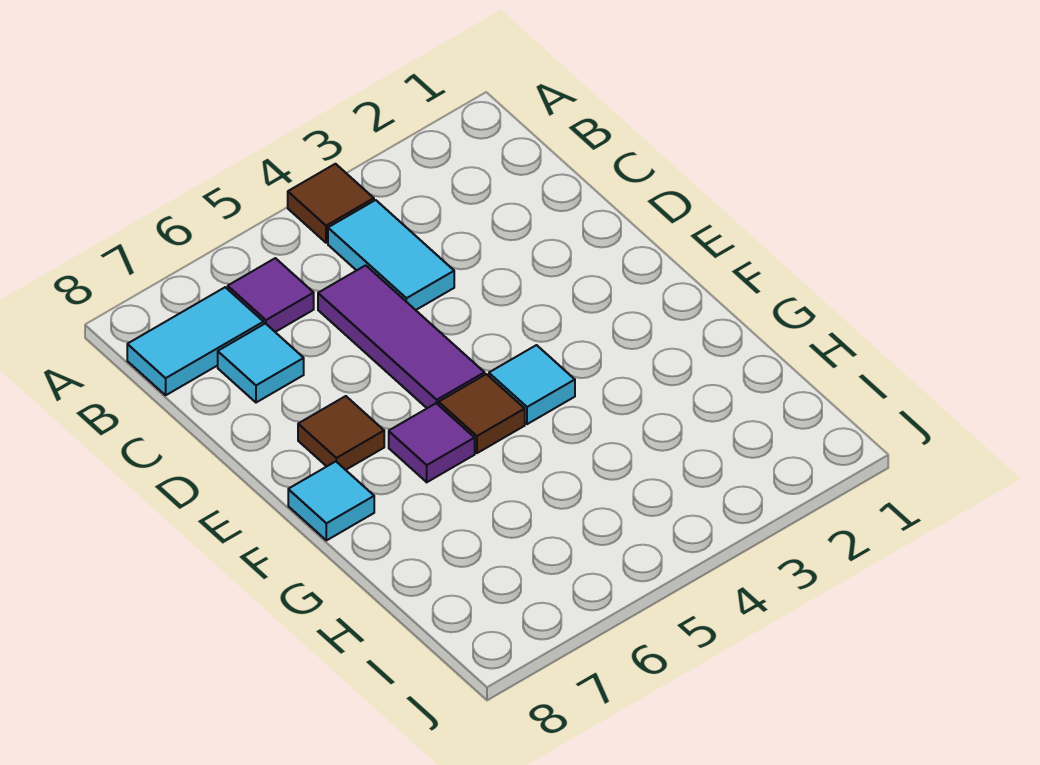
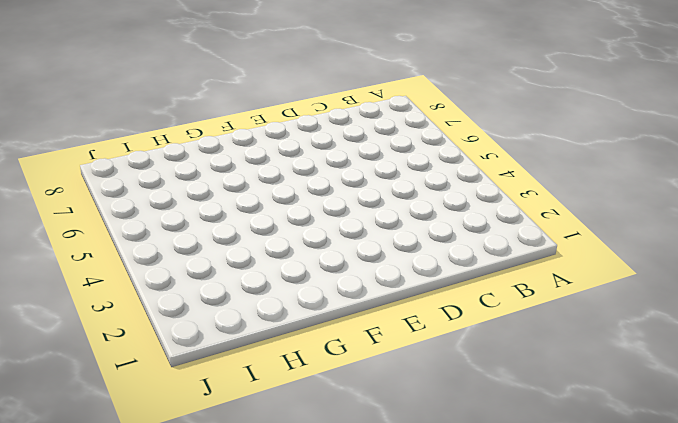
none -> brown 1x1 tile [288,164,374,243]
none -> cyan 1x2 tile [328,200,454,310]

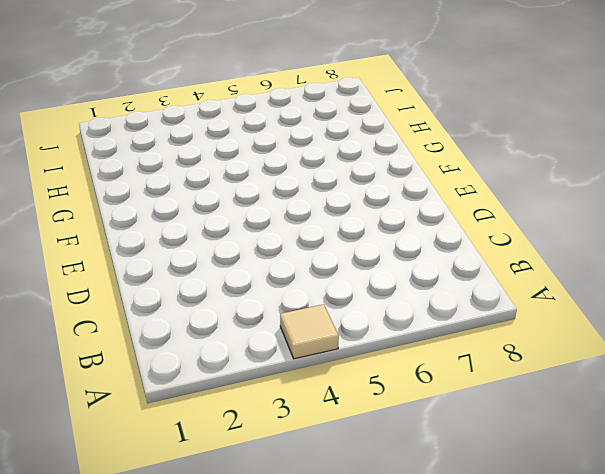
tan 1x1 tile [280,304,339,359] -> brown 1x1 tile [288,164,374,243]
none -> cyan 1x2 tile [328,200,454,310]
none -> purple 1x1 tile [228,258,314,332]

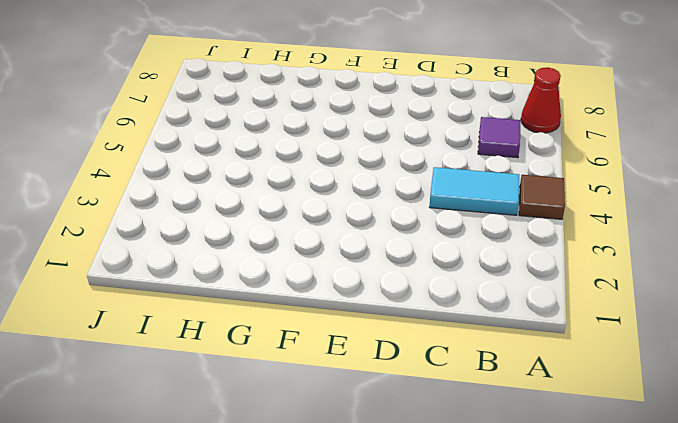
red 1x1 cone [521,67,561,133] -> none
none -> cyan 1x2 tile [127,287,264,395]
none -> purple 1x3 tile [318,265,485,408]

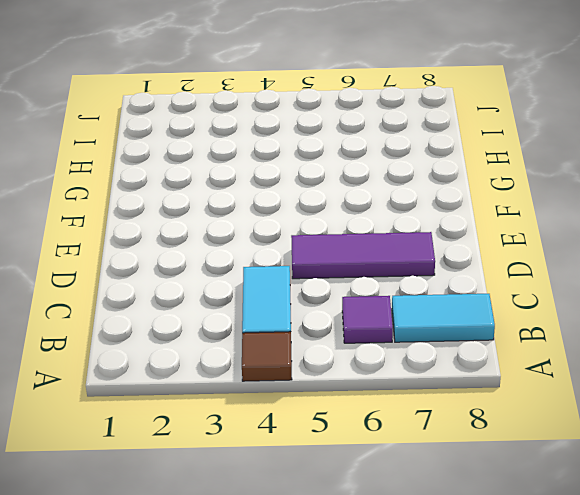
purple 1x3 tile [291,232,435,279] -> purple 1x3 tile turned to [318,265,485,408]
none -> cyan 1x1 tile [218,324,304,403]
none -> brown 1x1 tile [298,396,384,470]

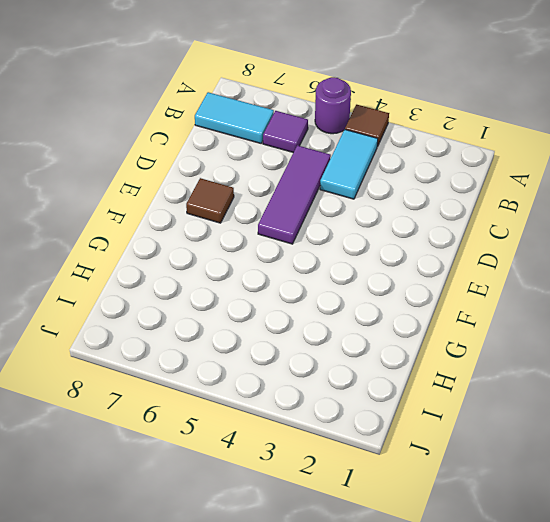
purple 1x1 round brick [315,77,351,134] -> none
none -> cyan 1x1 tile [218,324,304,403]
none -> cyan 1x1 tile [489,345,575,424]

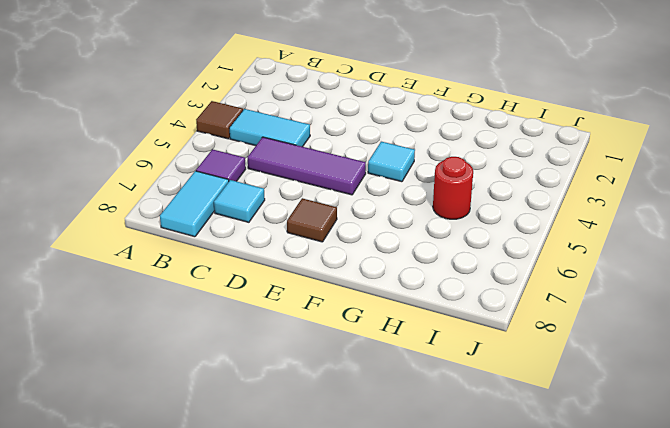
red 1x1 round brick [433,157,473,219] -> none
none -> brown 1x1 tile [439,374,525,453]
none -> purple 1x1 tile [389,403,475,482]

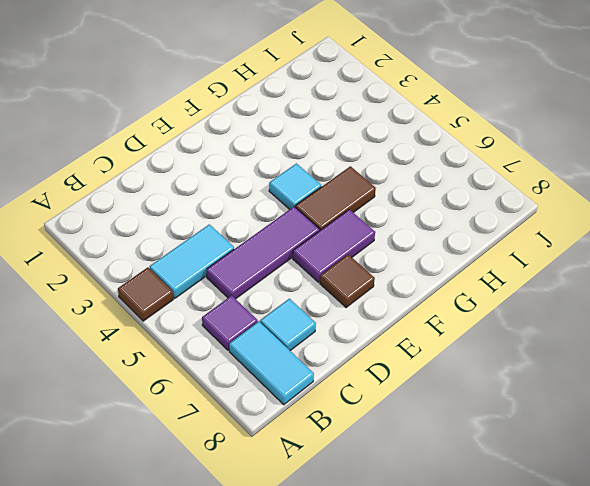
purple 1x2 tile [293,209,375,282] -> purple 1x1 tile [389,403,475,482]
brown 1x2 tile [295,166,376,231] -> brown 1x1 tile [439,374,525,453]
none -> cyan 1x1 tile [288,462,374,540]

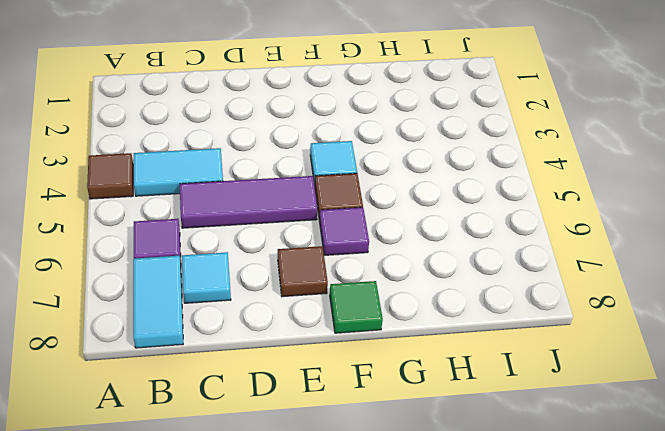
green 1x1 tile [330,281,383,333] -> cyan 1x1 tile [288,462,374,540]

